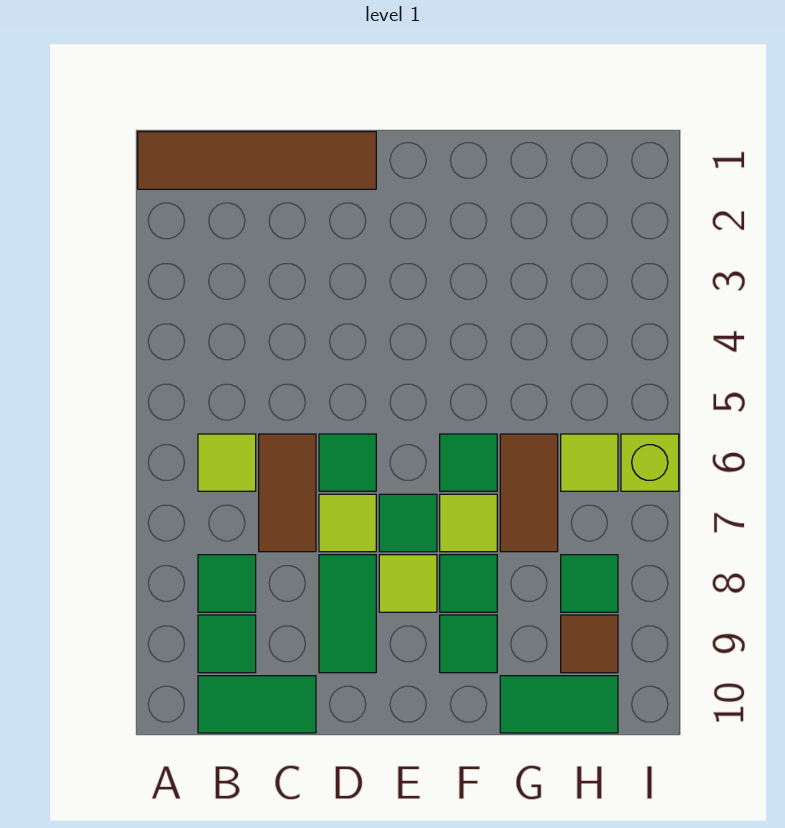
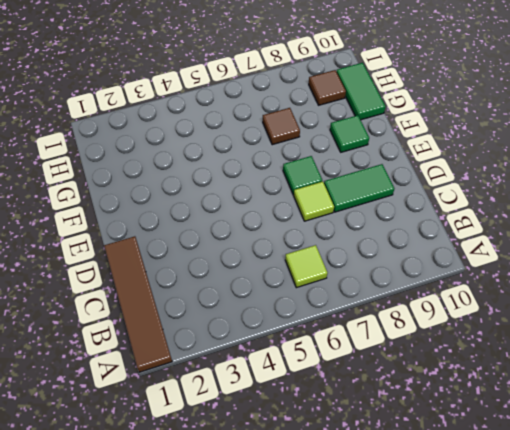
brown 1x1 tile [263,108,300,145] -> brown 1x2 tile [500,434,558,552]
none -> green 1x1 tile [198,555,256,612]
none -> green 1x1 tile [198,615,256,673]
none -> green 1x2 tile [198,676,316,733]

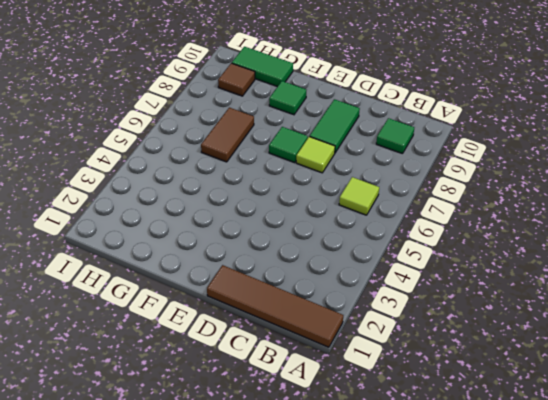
none -> green 1x1 tile [198,555,256,612]
none -> green 1x2 tile [198,676,316,733]
none -> brown 1x2 tile [259,434,316,552]

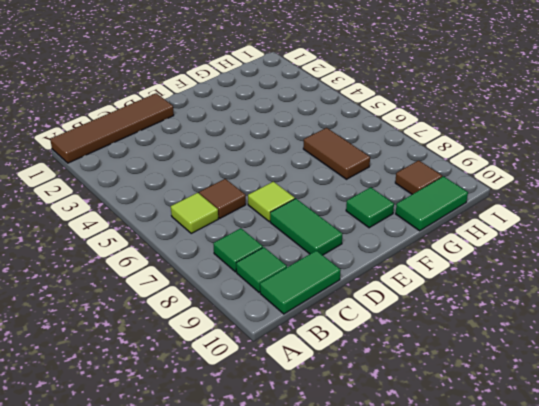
brown 1x1 tile [199,179,246,218] -> brown 1x2 tile [259,434,316,552]
none -> green 1x1 tile [319,434,376,491]
none -> green 1x1 tile [379,494,437,552]
none -> lime 1x1 tile [379,555,437,612]

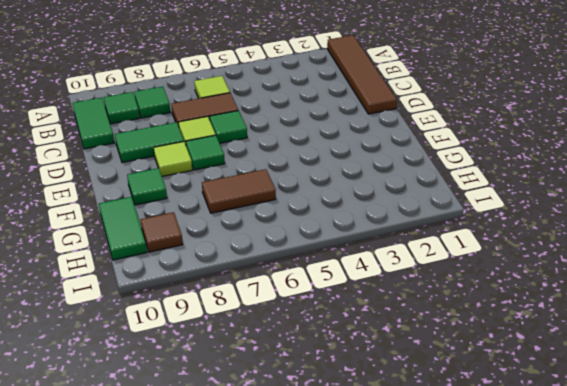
none -> green 1x1 tile [440,434,497,491]
none -> lime 1x1 tile [440,494,497,552]
none -> green 1x1 tile [440,555,497,612]

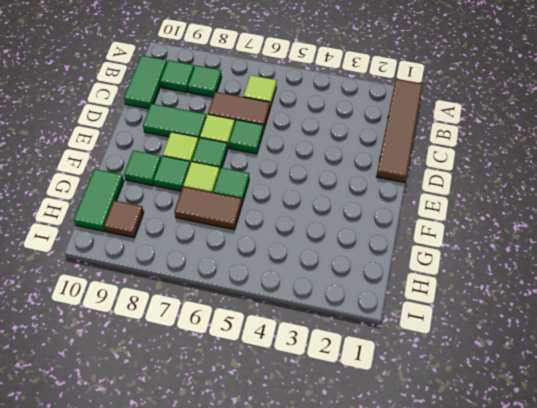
none -> lime 1x1 tile [561,434,618,491]
none -> green 1x1 tile [561,555,618,612]
none -> lime 1x1 brick [621,434,679,491]

